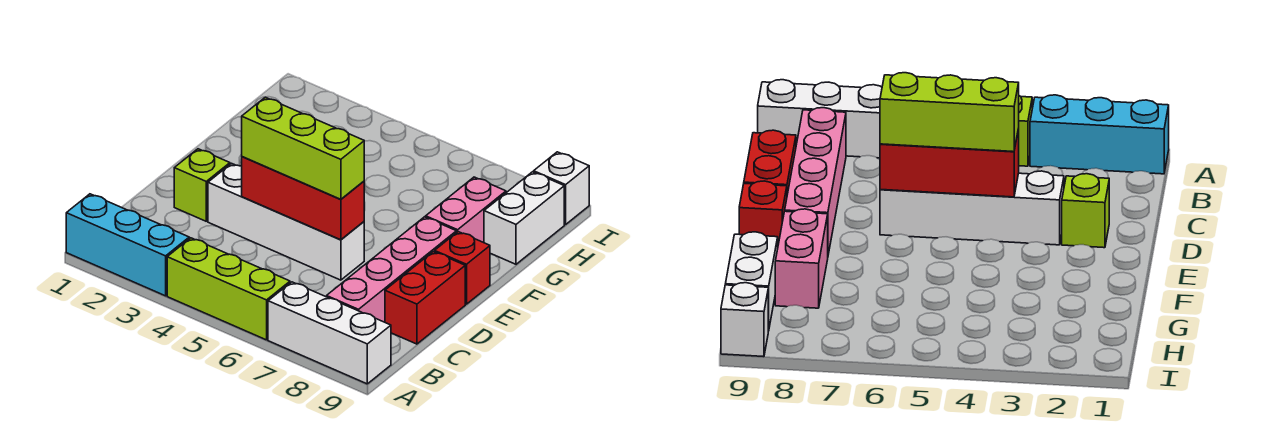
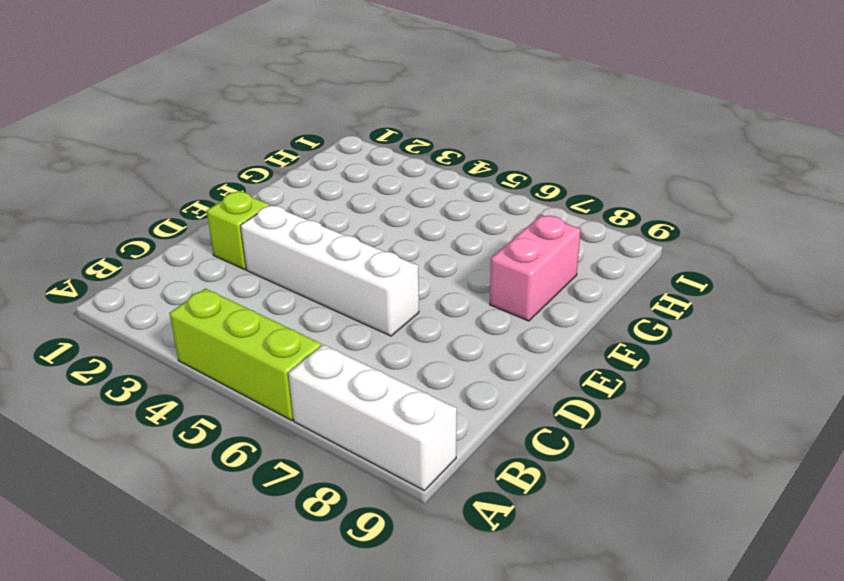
none -> cyan 1x3 brick [66,194,189,296]
none -> pink 1x4 brick [327,217,456,322]
none -> red 1x2 brick [385,252,465,344]

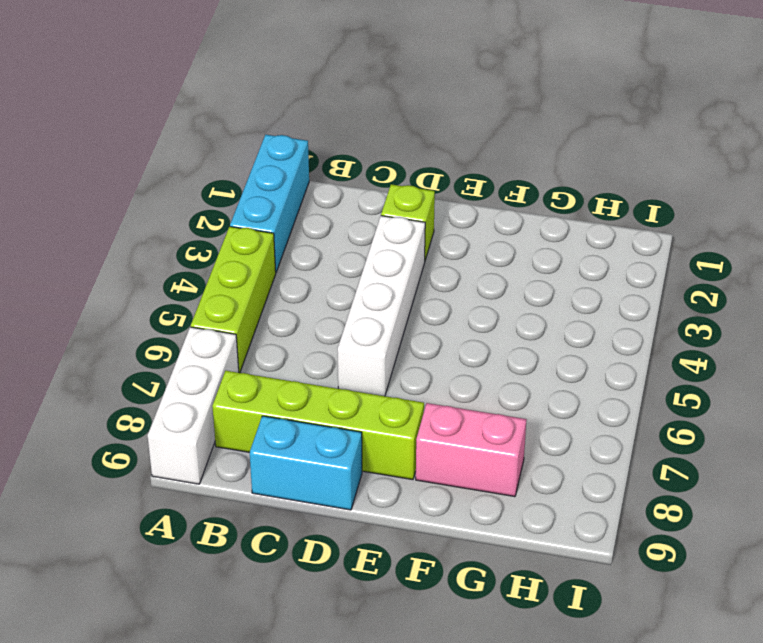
lime 1x4 brick [212,371,424,480] -> pink 1x4 brick [327,217,456,322]
cyan 1x2 brick [250,416,362,510] -> red 1x2 brick [385,252,465,344]
none -> red 1x1 brick [435,232,490,304]
none -> white 1x2 brick [484,172,564,264]
none -> white 1x1 brick [534,152,589,225]

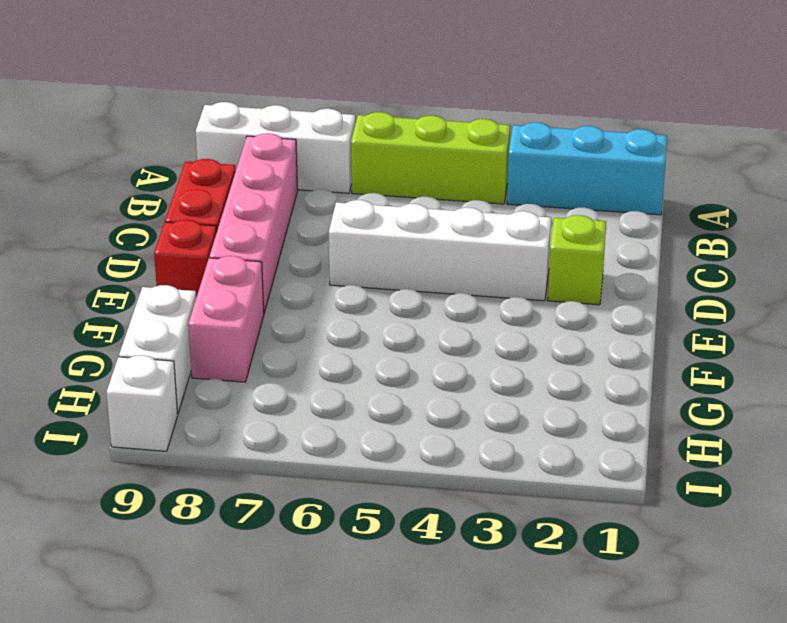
none -> red 1x3 brick [242,157,364,240]
none -> lime 1x3 brick [242,97,364,200]

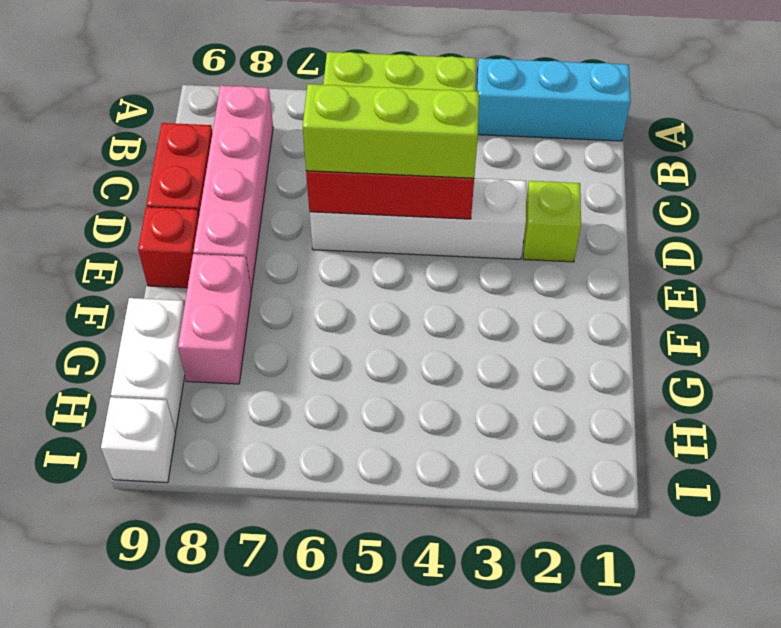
none -> white 1x3 brick [268,282,391,384]

